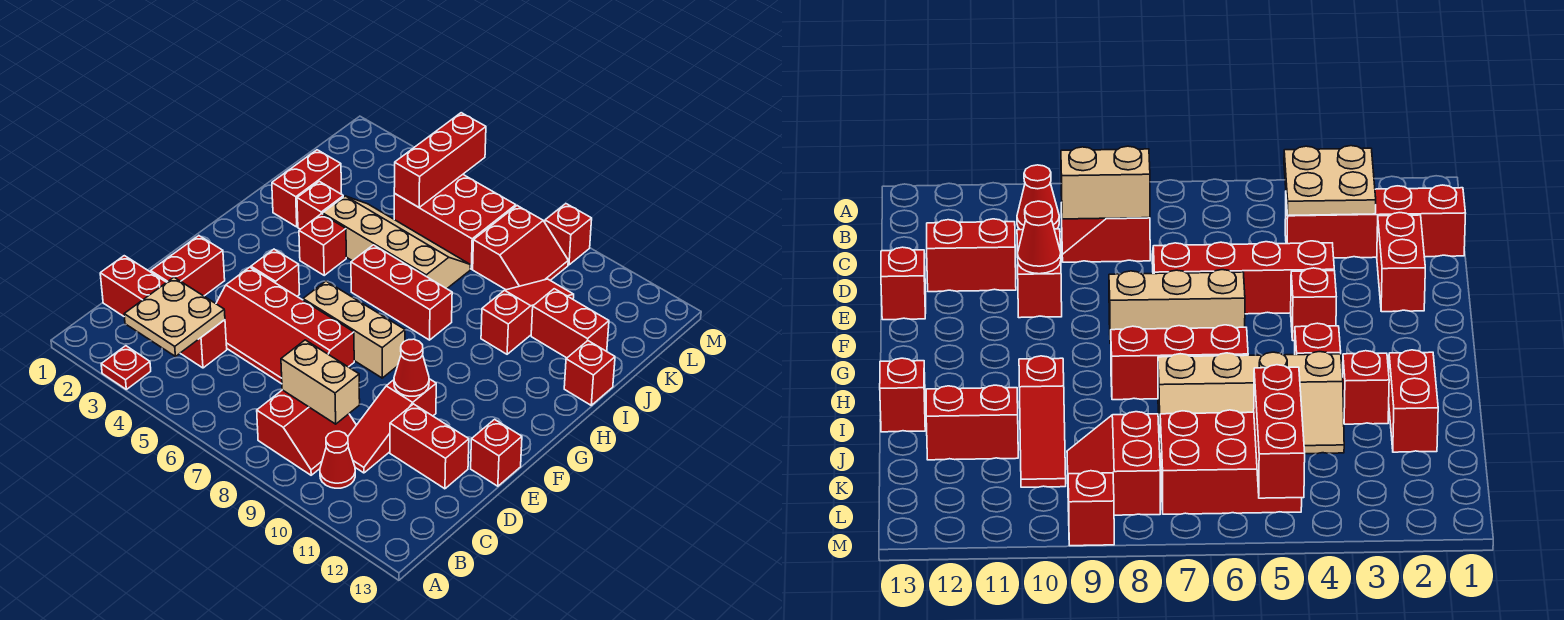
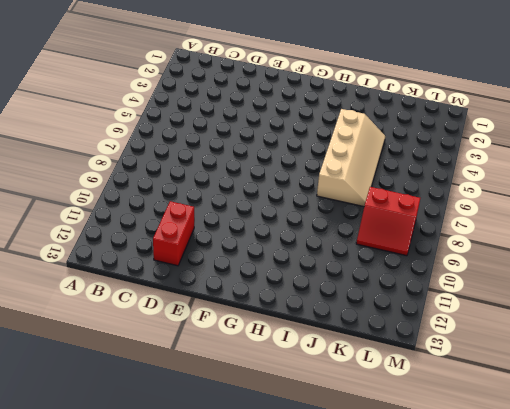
none -> red 1x1 plate [101,346,151,389]
none -> red 2x2 slope [257,390,356,475]
none -> red 1x1 cone [320,431,355,488]

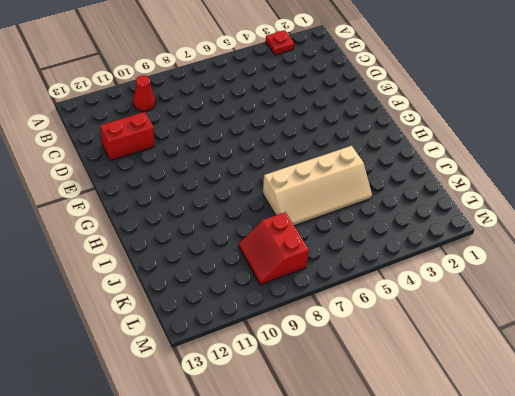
none -> red 2x2 slope [257,390,356,475]
none -> red 1x4 brick [100,256,227,368]
none -> red 1x3 slope [348,379,436,473]

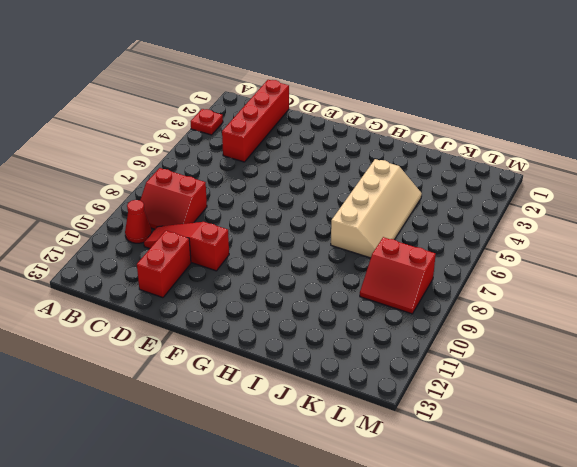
none -> red 1x2 brick [151,236,225,296]
none -> red 2x4 slope [216,267,354,384]
none -> red 1x1 brick [471,419,522,486]

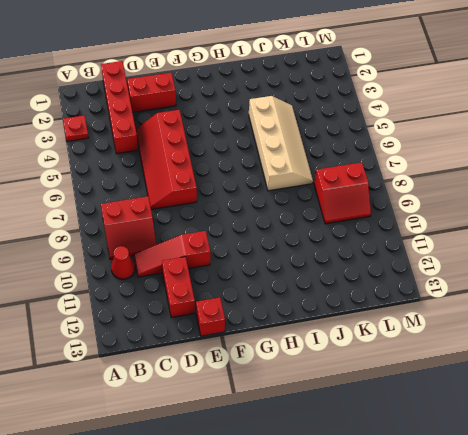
none -> red 1x1 brick [251,249,300,296]
none -> tan 1x3 brick [303,281,405,378]
none -> red 1x1 brick [299,214,346,275]

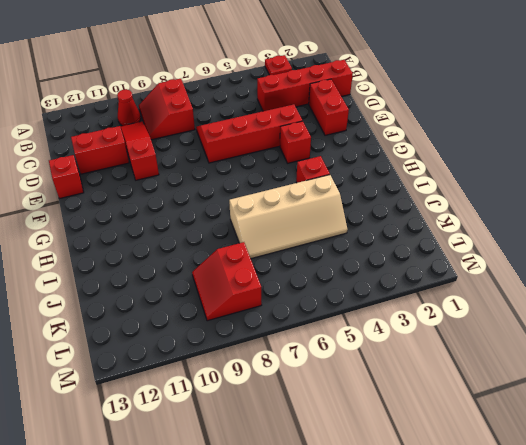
none -> tan 1x3 brick [303,281,405,378]
none -> red 1x3 brick [351,245,452,340]
none -> red 1x2 brick [272,150,342,227]

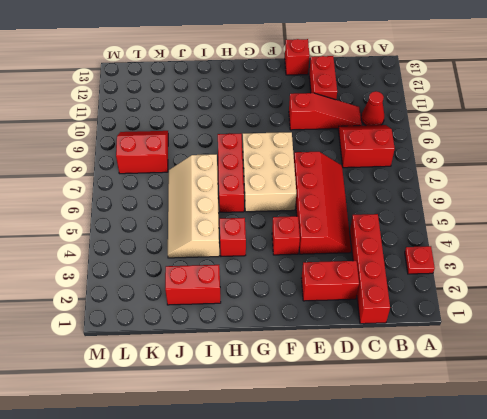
tan 2x3 brick [243,132,296,212] -> tan 1x3 brick [303,281,405,378]
none -> red 1x1 brick [297,181,343,229]
none -> red 1x3 slope [481,279,574,354]
none -> red 1x1 brick [564,341,615,405]

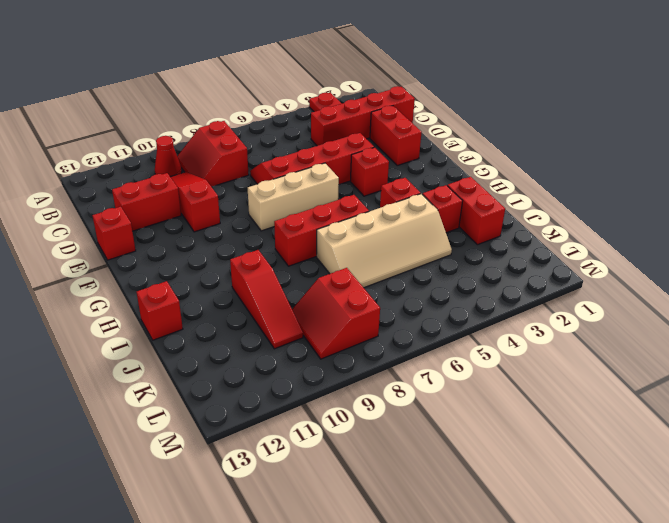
none -> red 1x2 brick [531,289,609,358]
none -> red 2x3 brick [394,175,516,269]
none -> red 1x1 brick [545,204,592,265]

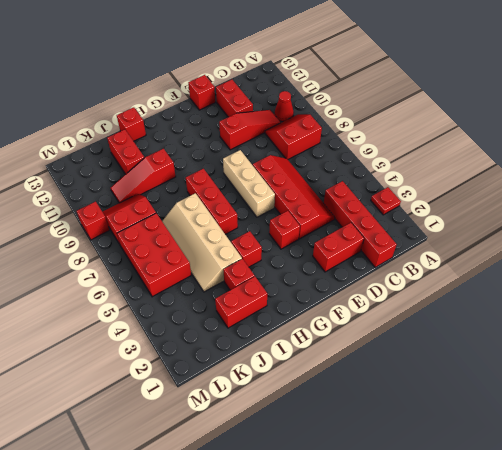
none -> tan 2x2 plate [124,277,225,356]
none -> tan 1x2 brick [281,340,360,424]
none -> red 1x1 cone [394,339,429,396]

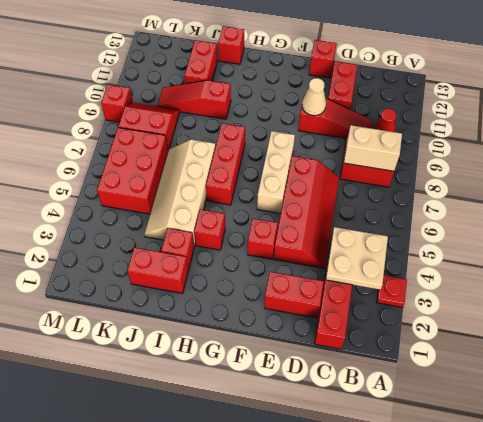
tan 1x2 brick [344,125,402,171] -> tan 1x2 brick turned to [281,340,360,424]
tan 1x1 cone [302,78,326,116] -> red 1x1 cone [394,339,429,396]
none -> red 1x3 brick [394,113,486,207]

